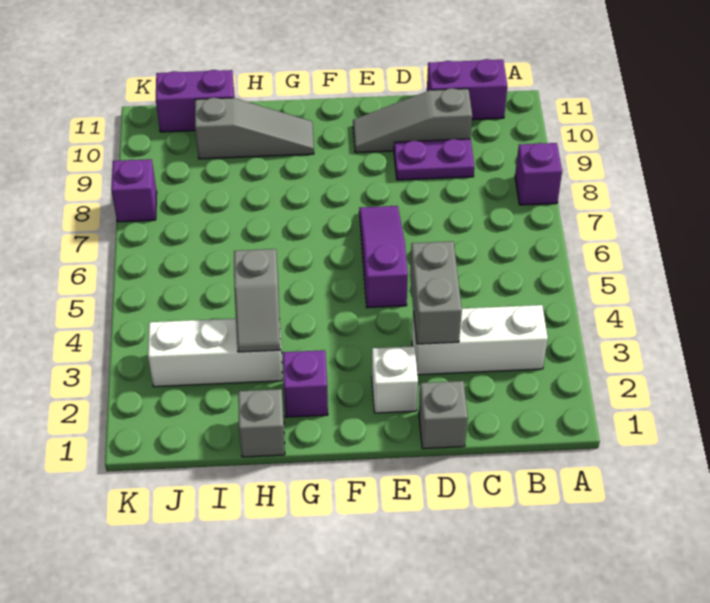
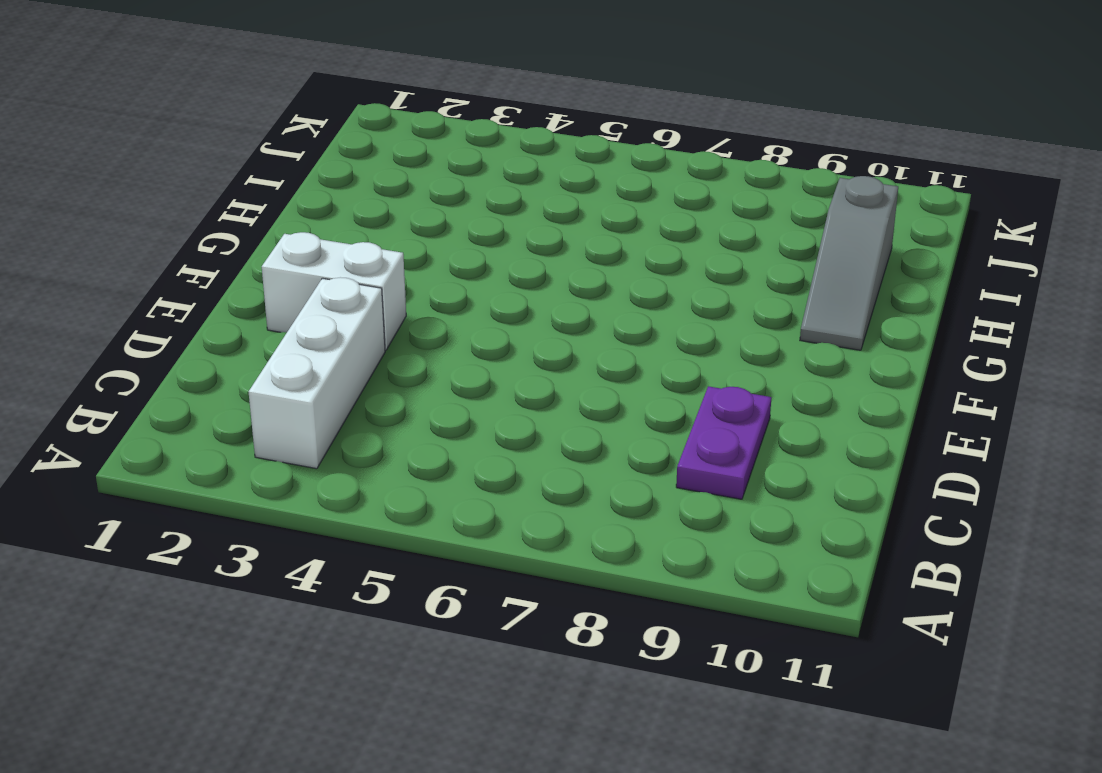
white 1x2 brick [262,232,406,350] -> white 1x1 brick [372,346,418,413]
none -> purple 1x1 brick [515,143,562,205]
none -> purple 1x2 brick [427,59,507,120]
none -> grey 1x3 slope [353,88,472,153]

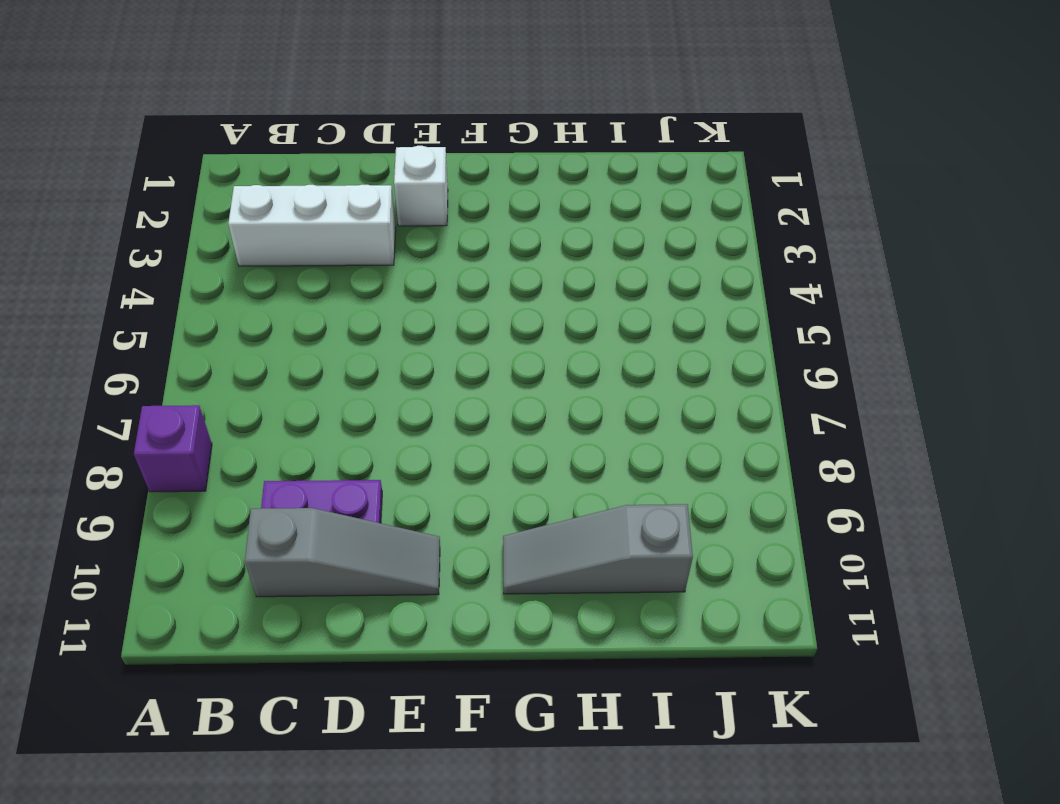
none -> purple 1x2 brick [427,59,507,120]
none -> grey 1x1 brick [419,381,468,449]
none -> purple 1x3 slope [359,206,408,308]

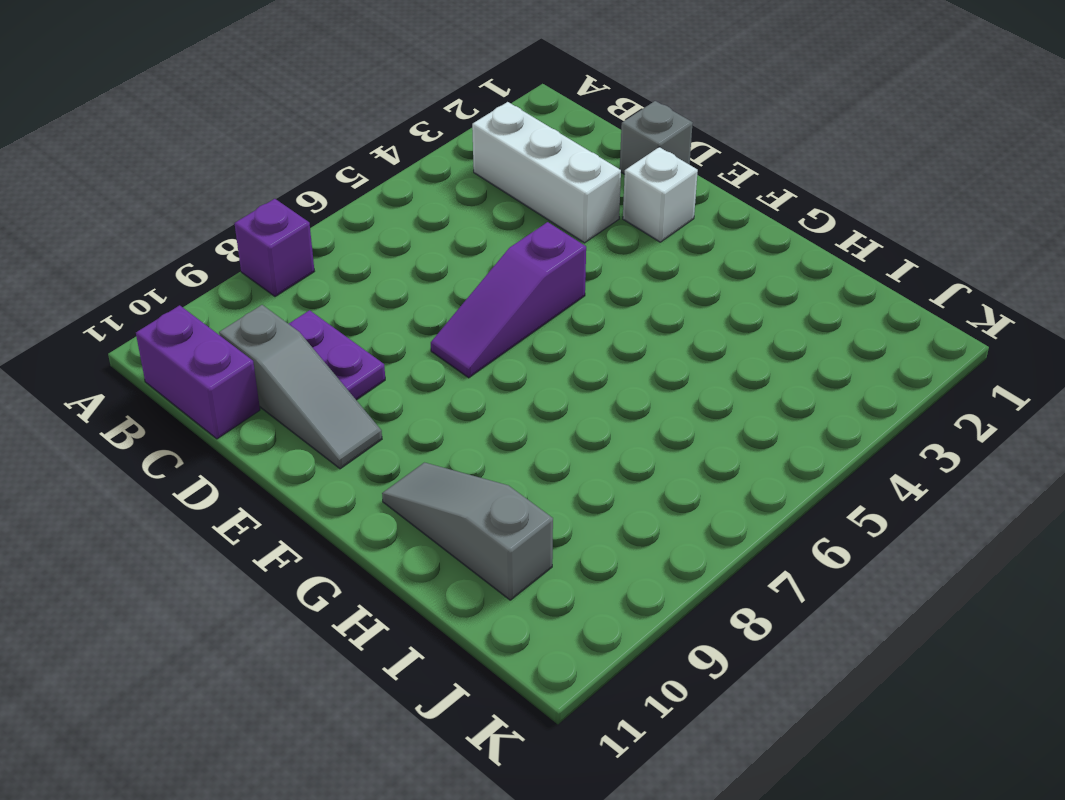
none -> purple 1x1 brick [283,350,328,417]
none -> grey 1x1 brick [238,389,285,457]
none -> white 1x3 brick [148,318,282,387]

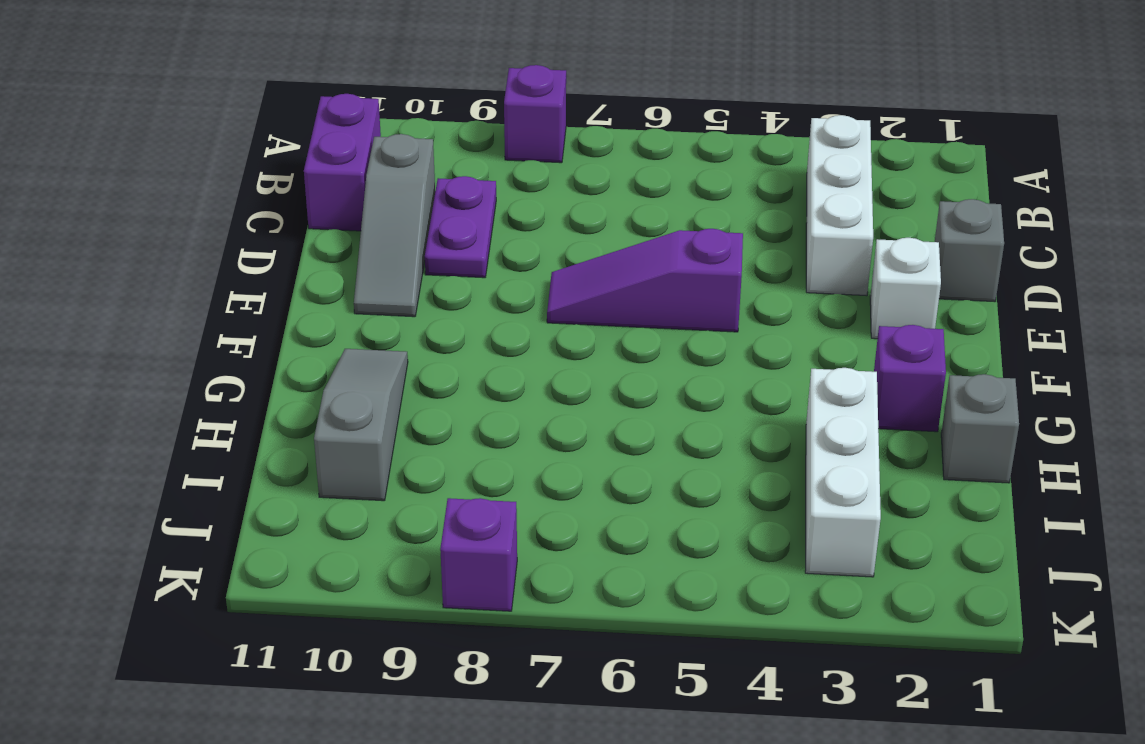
none -> purple 1x2 brick [156,70,235,132]
none -> grey 1x2 brick [410,241,462,344]
none -> grey 1x2 slope [234,249,281,352]

